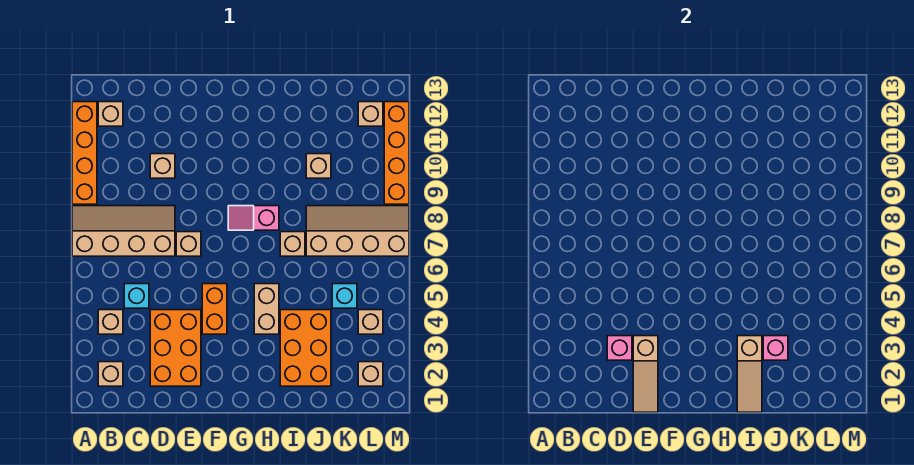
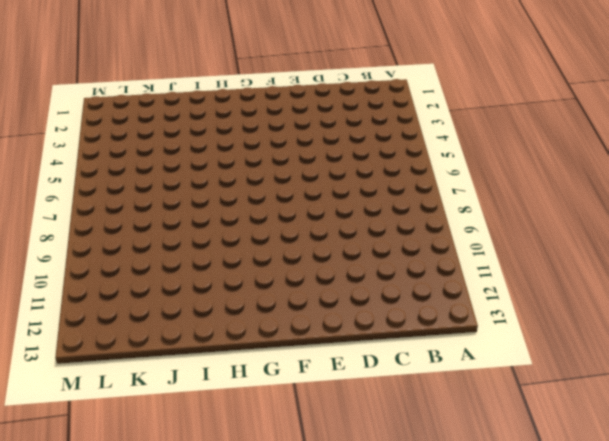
none -> tan 2x4 slope [72,206,175,256]
none -> orange 1x4 brick [72,102,97,204]
none -> tan 1x1 brick [98,362,123,386]

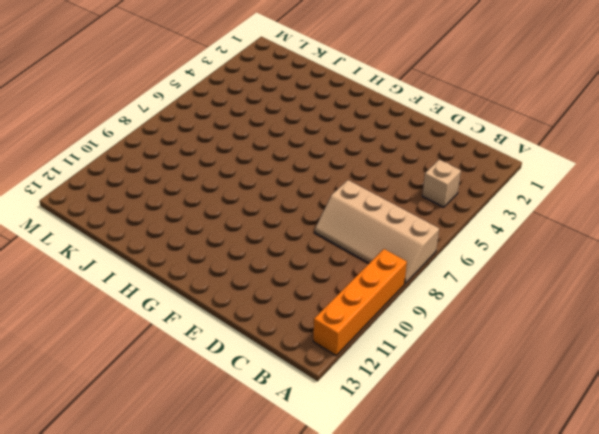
none -> tan 1x1 brick [98,362,123,386]
none -> tan 1x1 brick [98,102,123,126]
none -> cyan 1x1 brick [124,284,149,308]

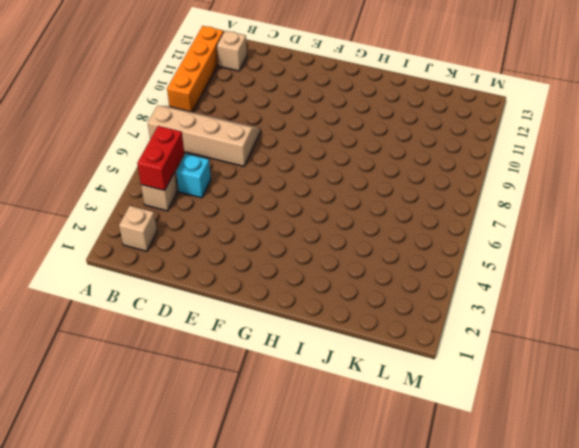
red 1x2 brick [137,126,184,190] -> none
none -> orange 2x3 brick [150,310,201,386]
none -> tan 1x1 brick [150,154,175,178]
none -> tan 1x1 brick [176,232,201,256]

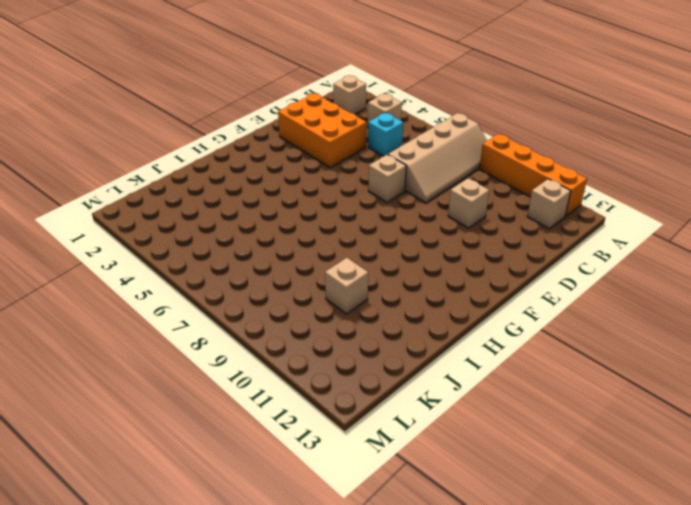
none -> orange 1x2 brick [202,284,227,334]
none -> pink 1x2 slope [228,206,279,230]
none -> tan 1x2 brick [254,284,279,334]

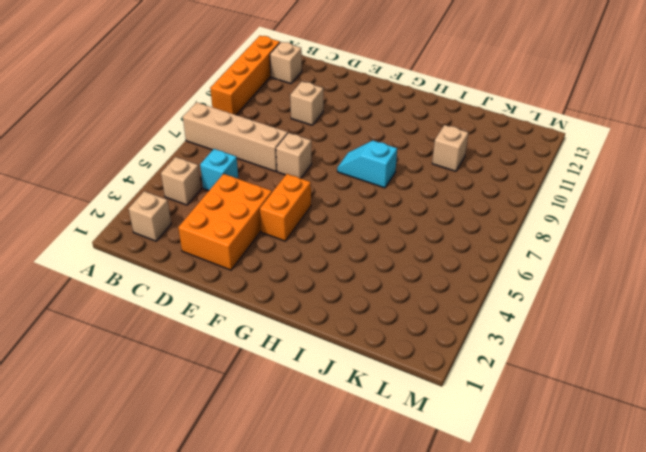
cyan 1x2 slope [337,141,397,188] -> pink 1x2 slope [228,206,279,230]
none -> tan 1x2 brick [254,284,279,334]
none -> orange 2x3 brick [280,310,331,386]
none -> tan 1x1 brick [280,232,305,256]

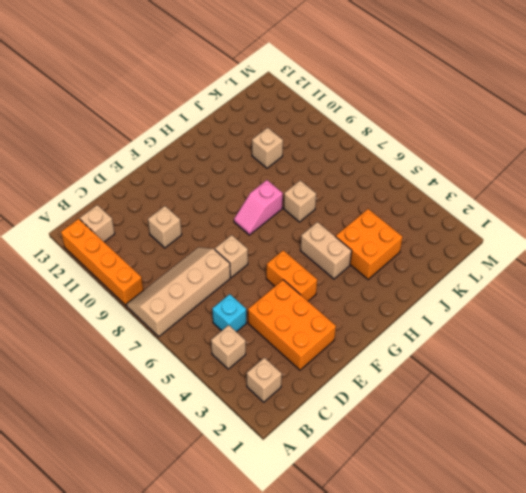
orange 2x2 brick [336,209,403,279] -> orange 2x3 brick [280,310,331,386]
none -> tan 2x4 slope [306,206,409,256]
none -> cyan 1x1 brick [332,284,357,308]
none -> tan 1x1 brick [358,362,383,386]

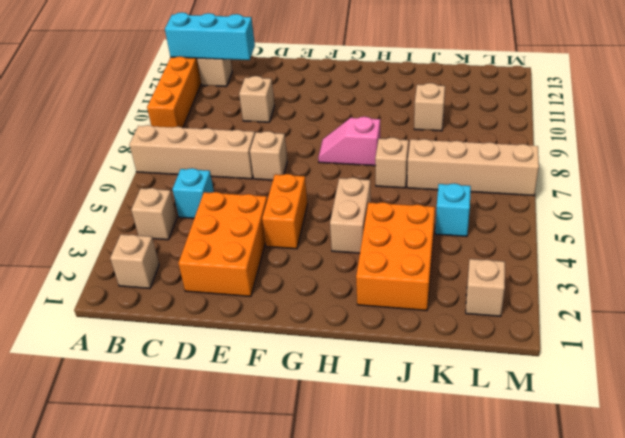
cyan 1x3 brick [165,12,255,60] -> none
none -> tan 1x1 brick [358,310,383,334]
none -> tan 1x1 brick [358,102,383,126]
none -> orange 1x4 brick [384,102,409,204]

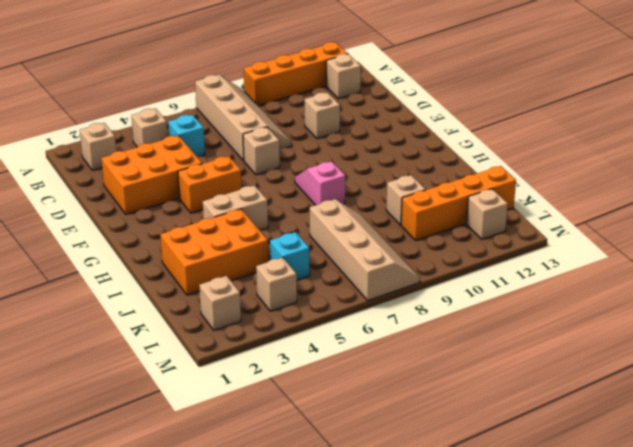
orange 1x4 brick [401,166,516,241] -> orange 1x4 brick moved to [384,102,409,204]
none -> tan 1x1 brick [280,232,305,256]
none -> pink 1x1 brick [607,336,632,360]
none -> tan 1x3 slope [633,336,658,412]

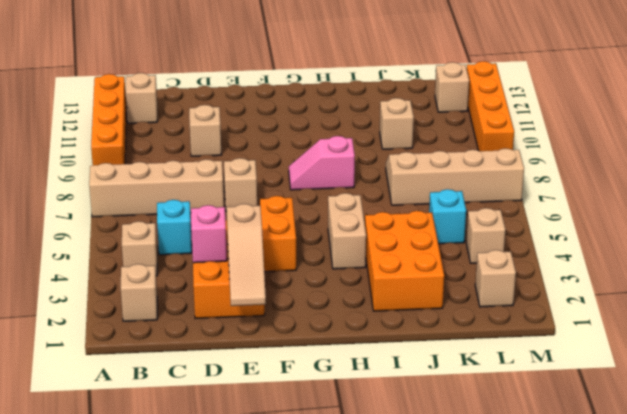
none -> tan 1x1 brick [280,232,305,256]
none -> tan 1x3 slope [737,336,762,412]
none -> pink 1x1 brick [763,336,788,360]

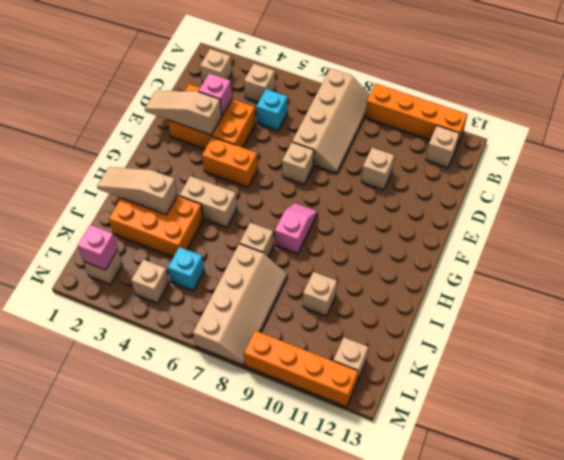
pink 1x1 brick [78,225,118,270] -> pink 1x1 brick moved to [763,336,788,360]

